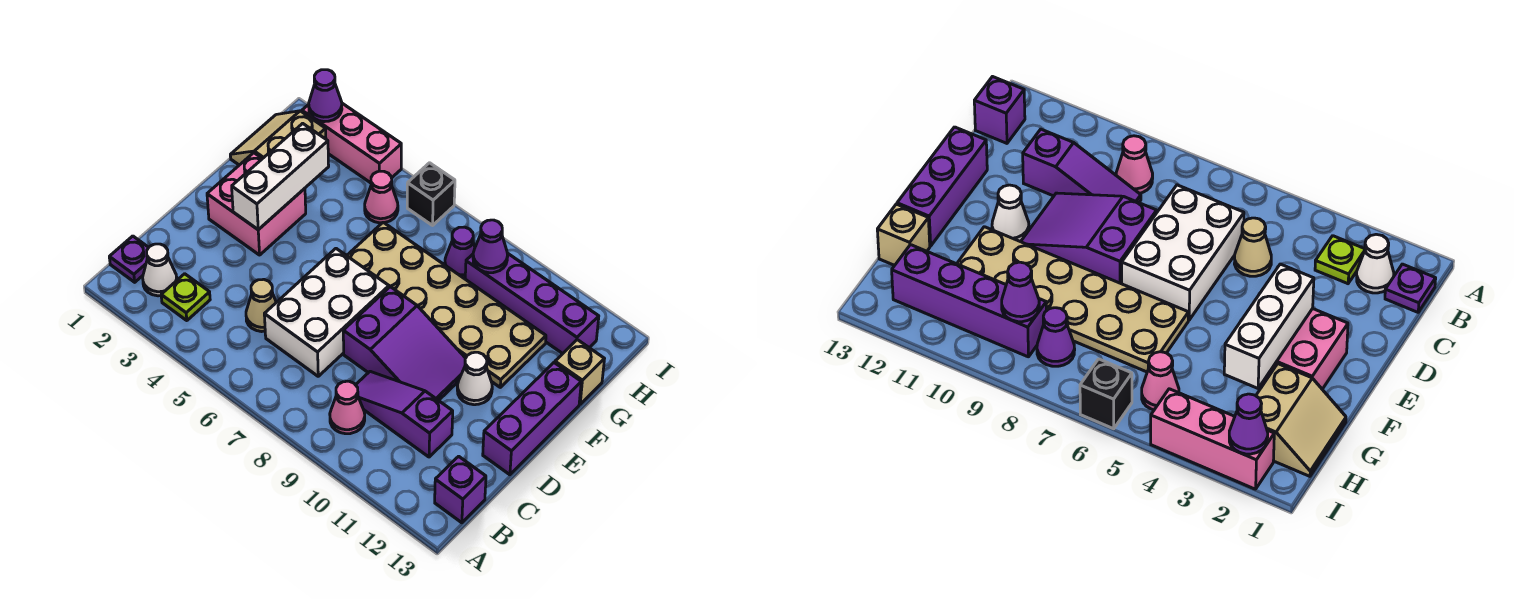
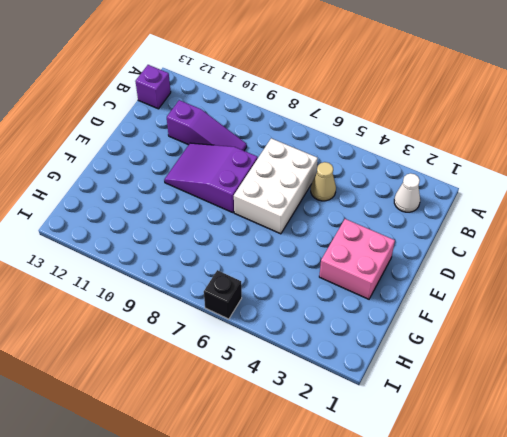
none -> purple 1x1 plate [109,236,149,282]
none -> lime 1x1 plate [161,274,210,321]
none -> pink 1x1 cone [330,381,365,434]

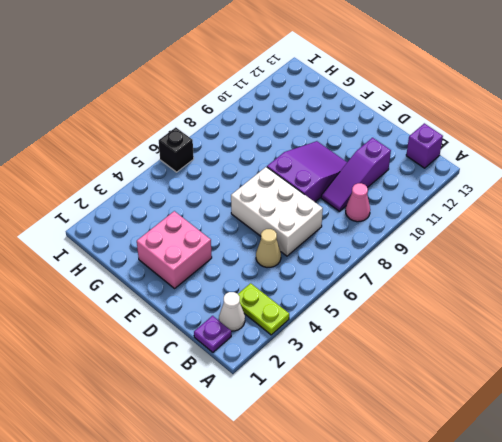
lime 1x2 plate [238,283,289,335] -> lime 1x1 plate [161,274,210,321]
none -> purple 1x3 brick [483,363,581,475]
none -> white 1x1 cone [457,352,492,405]
none -> tan 2x6 plate [347,222,546,387]

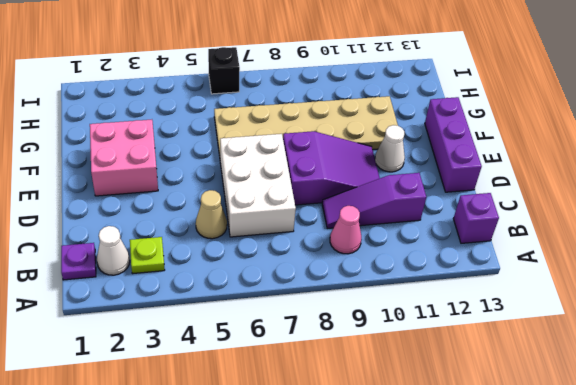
none -> tan 2x2 slope [230,111,326,165]
none -> tan 1x1 brick [555,340,604,404]
none -> pink 1x1 cone [365,171,398,223]

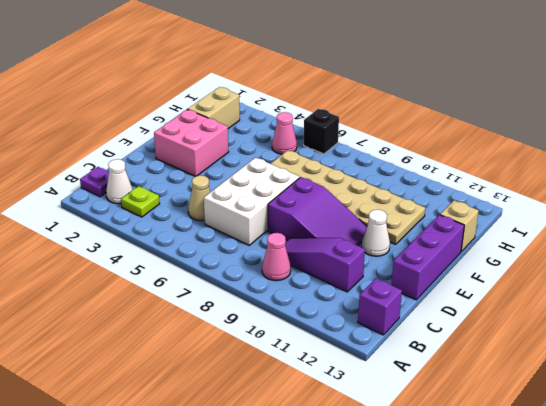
none -> purple 1x1 cone [445,227,475,279]
none -> purple 1x4 brick [465,253,599,354]
none -> pink 1x3 brick [302,103,401,183]

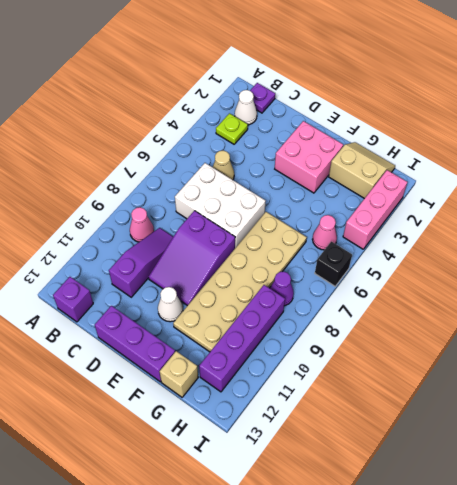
none -> white 1x3 brick [232,123,329,230]
none -> purple 1x1 cone [473,220,508,273]
none -> purple 1x1 cone [309,70,342,122]

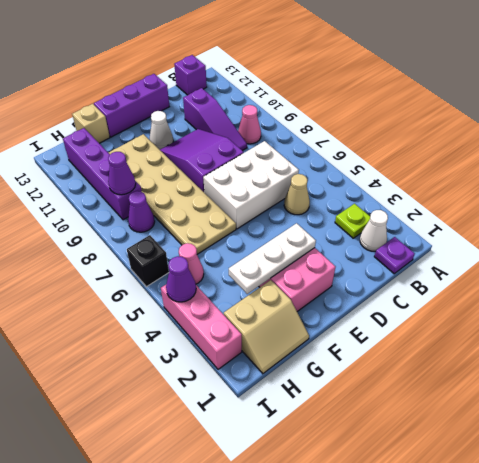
white 1x3 plate [229,223,316,294] -> white 1x3 brick [232,123,329,230]
purple 1x1 cone [166,256,196,302] -> purple 1x1 cone moved to [309,70,342,122]

